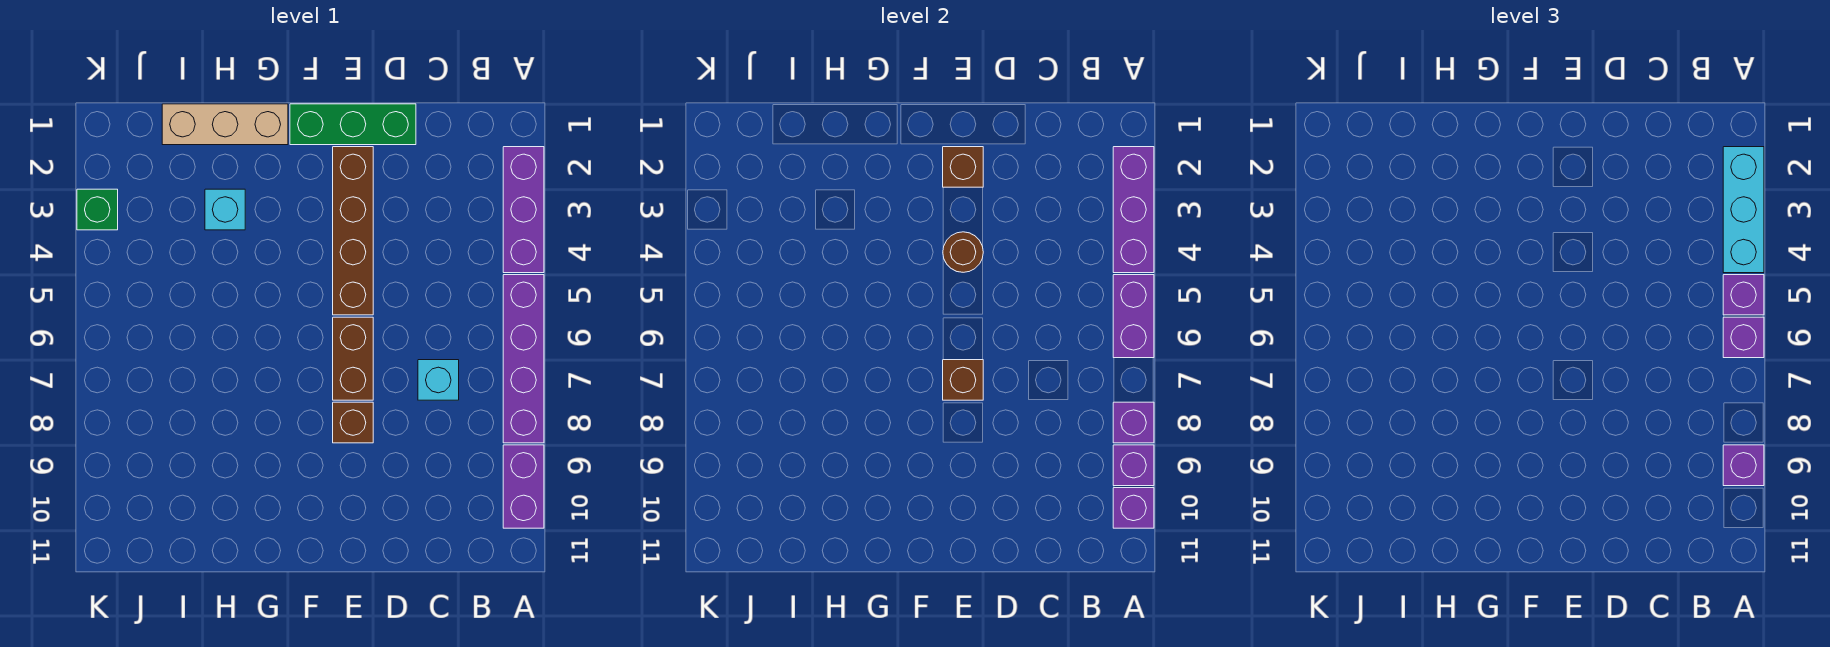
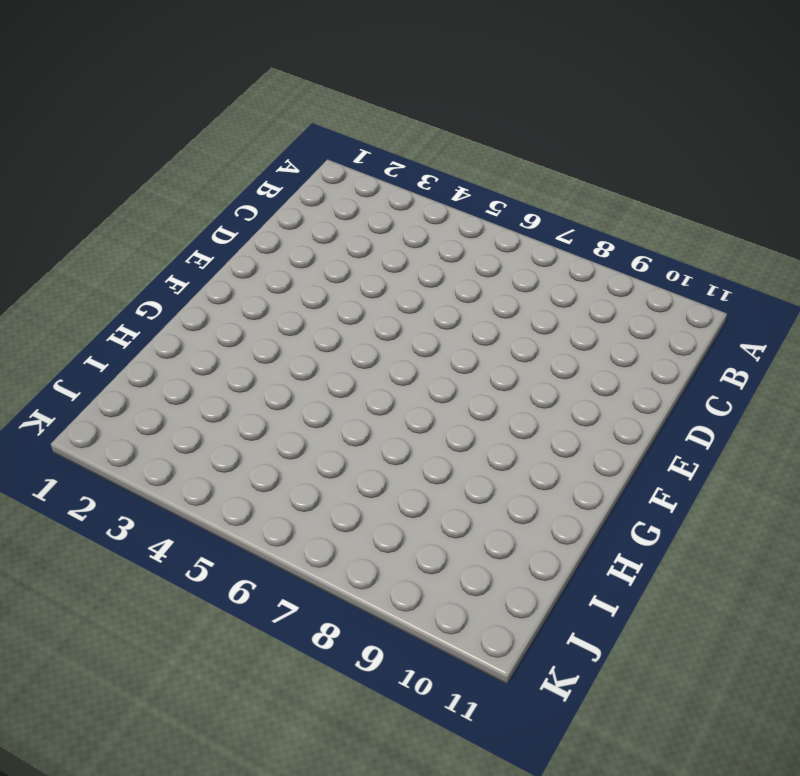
none -> purple 1x3 brick [503,147,544,273]
none -> purple 1x4 brick [503,275,544,443]
none -> purple 1x2 brick [503,445,544,528]

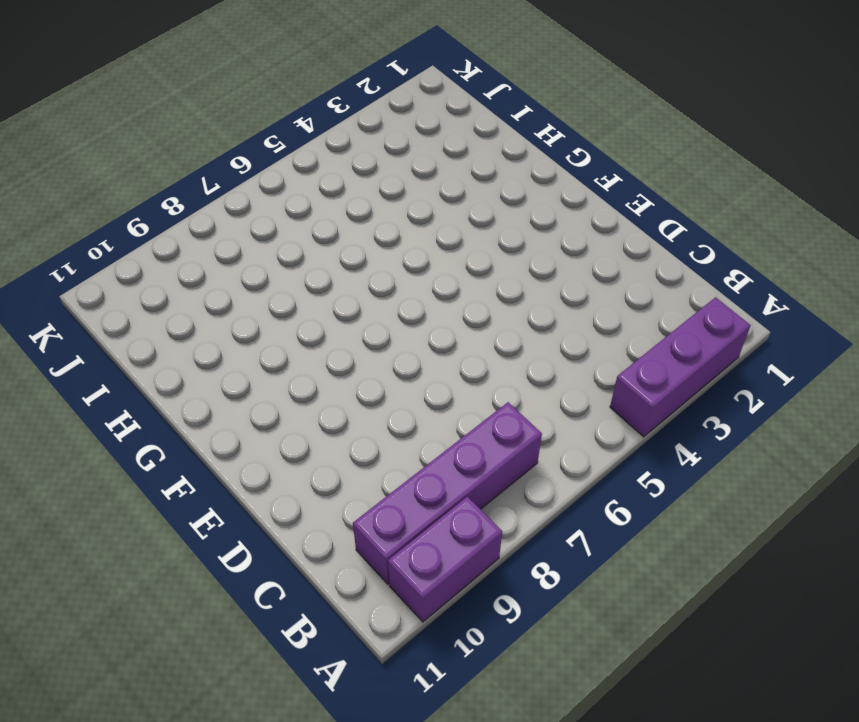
purple 1x4 brick [353,402,542,584] -> purple 1x4 brick moved to [503,275,544,443]
none -> cyan 1x1 brick [418,360,459,400]
none -> green 1x3 brick [290,104,416,145]
none -> brown 1x4 brick [333,147,373,315]

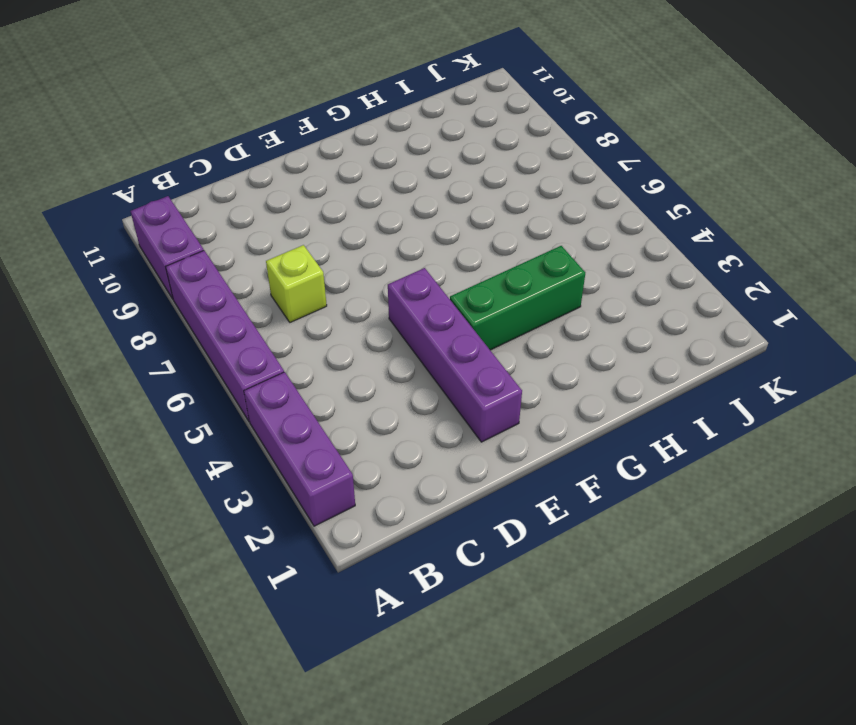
lime 1x1 brick [266,245,327,322] -> cyan 1x1 brick [418,360,459,400]
purple 1x4 brick [388,268,522,442] -> brown 1x4 brick [333,147,373,315]
green 1x3 brick [450,246,585,350] -> green 1x3 brick moved to [290,104,416,145]
none -> brown 1x2 brick [333,317,373,400]
none -> brown 1x1 brick [333,402,373,443]
none -> tan 1x3 brick [162,104,288,145]

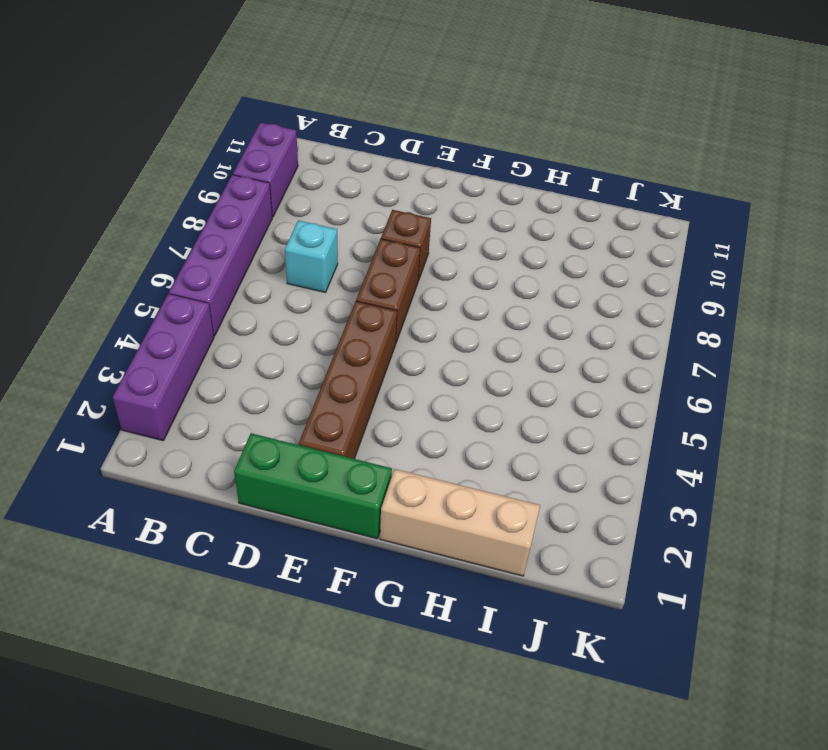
none -> cyan 1x1 brick [205,189,245,230]
none -> green 1x1 brick [77,189,118,230]
none -> purple 1x3 brick [1113,147,1154,273]

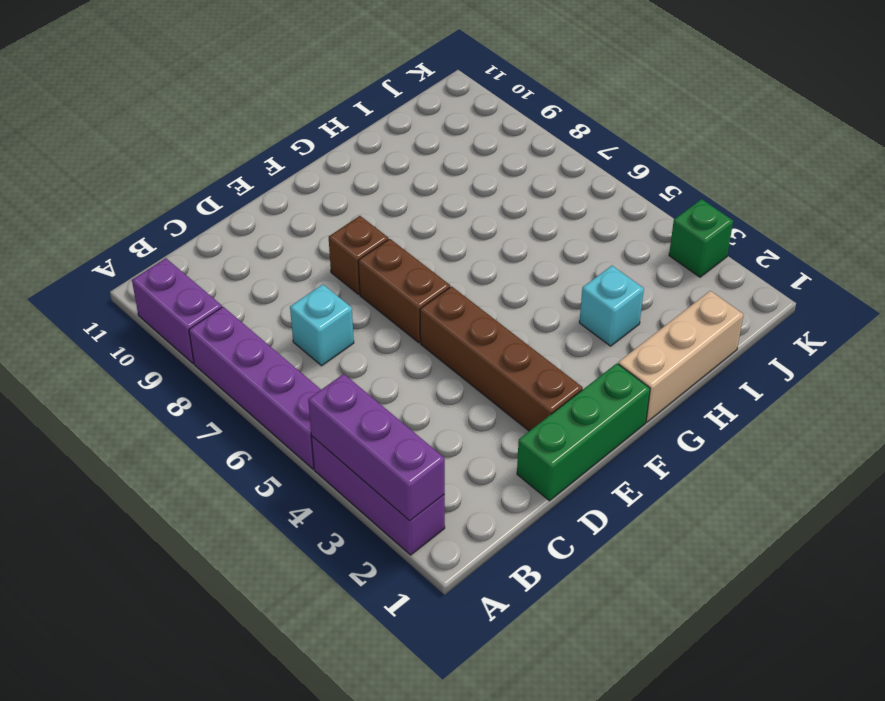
none -> purple 1x2 brick [1113,275,1154,358]
none -> purple 1x1 brick [1113,402,1154,443]
none -> purple 1x1 brick [1113,445,1154,486]

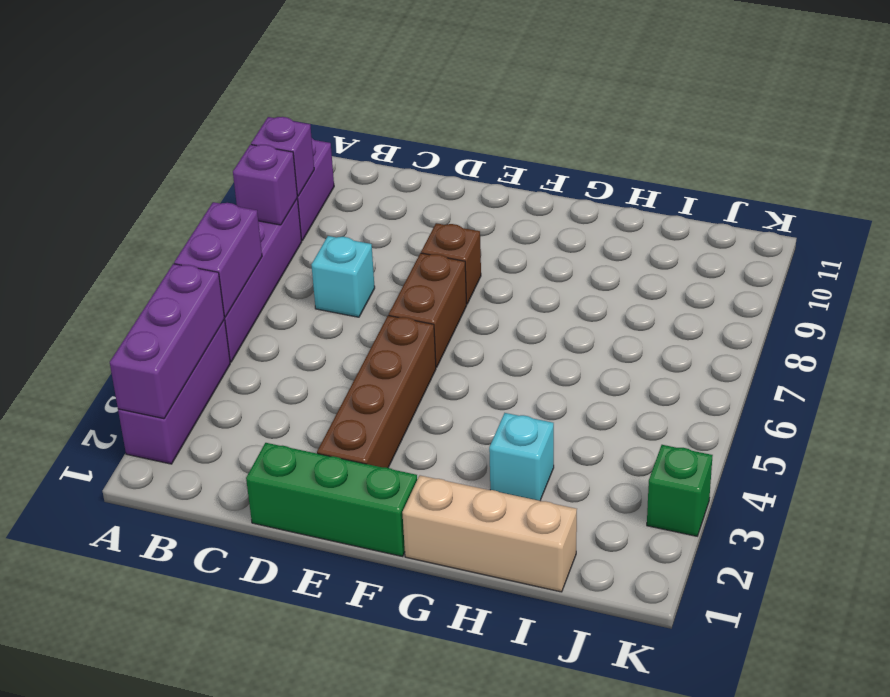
none -> purple 1x1 brick [1113,488,1154,528]
none -> brown 1x1 brick [943,147,983,187]
none -> brown 1x1 round brick [943,232,983,272]

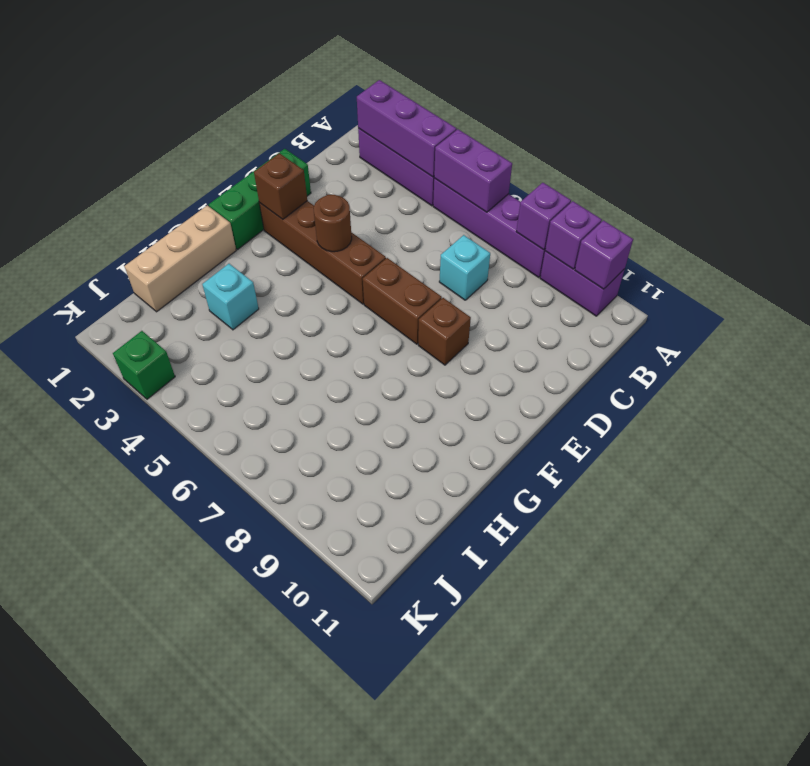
none -> brown 1x1 brick [943,360,983,400]
none -> cyan 1x3 brick [1723,147,1764,273]
none -> purple 1x1 brick [1723,275,1764,315]

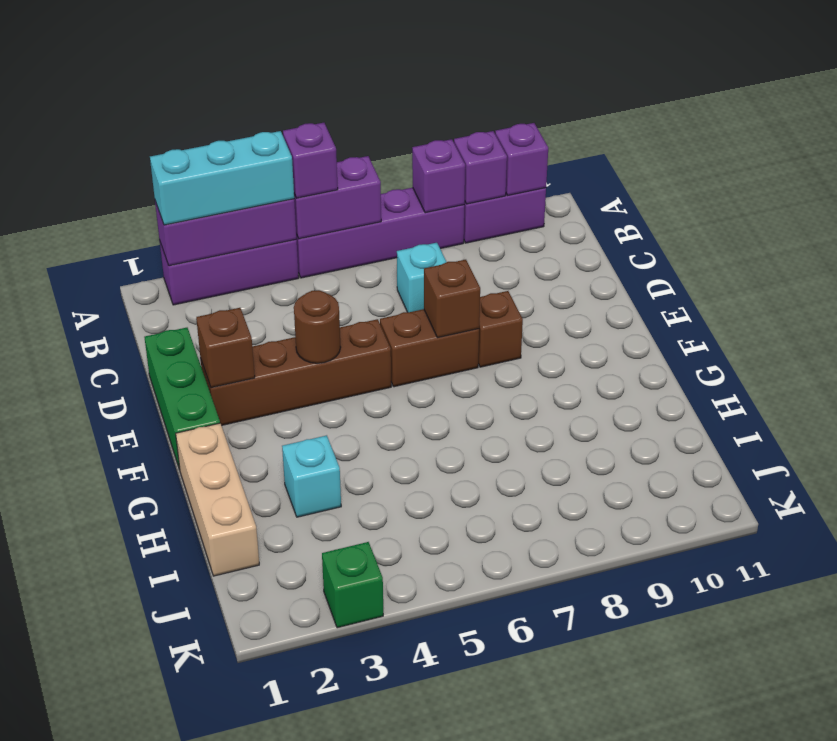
none -> purple 1x1 brick [1723,317,1764,358]
none -> purple 1x1 brick [1723,445,1764,486]

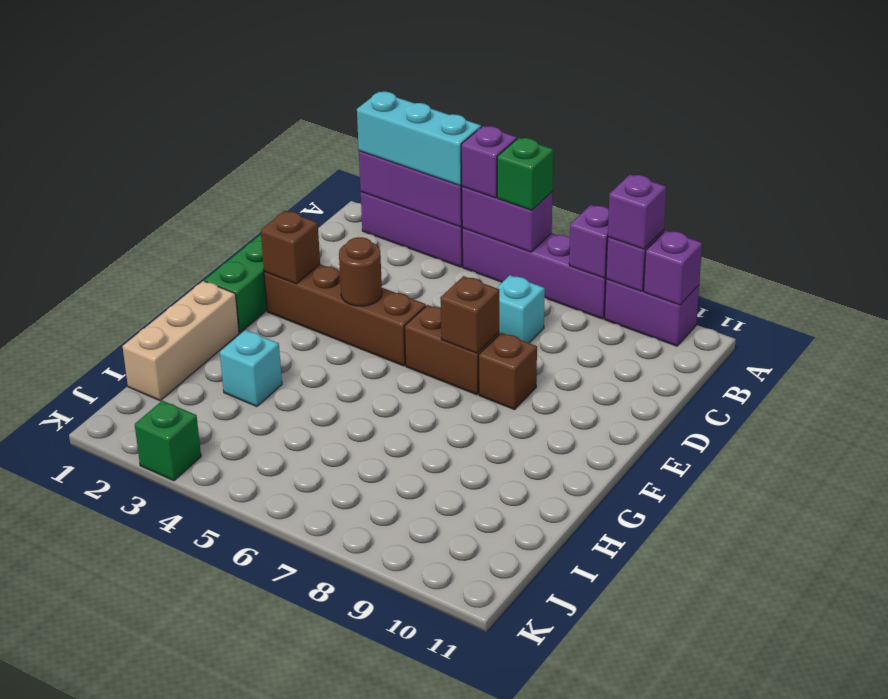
green 1x1 brick [497,138,553,210] -> purple 1x1 brick [1723,317,1764,358]

